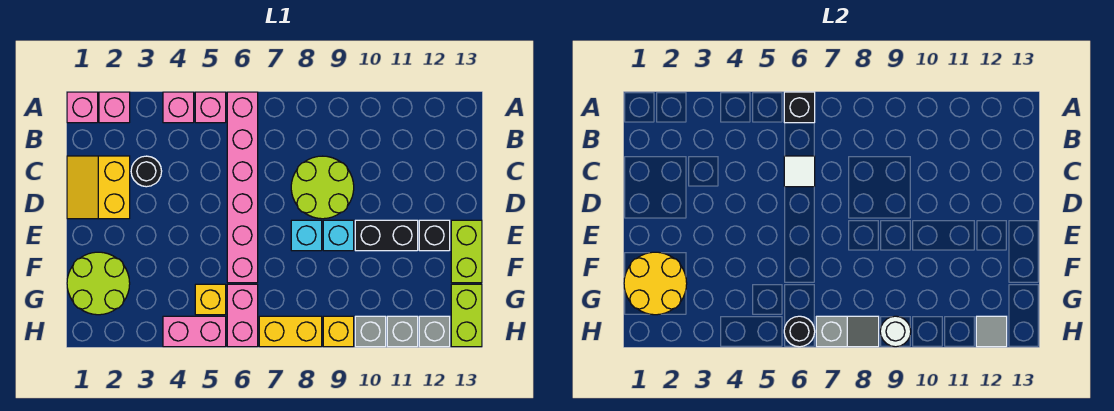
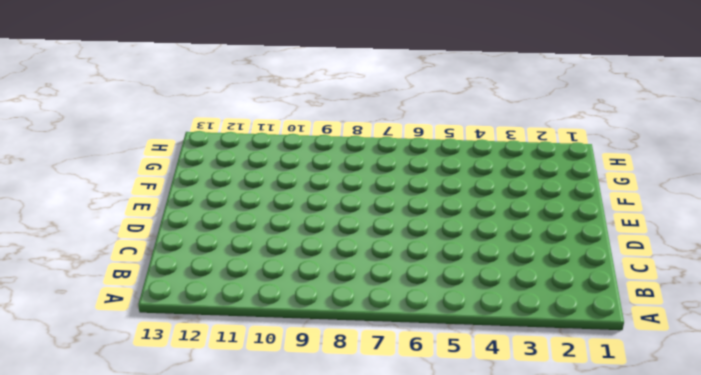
none -> pink 1x1 brick [67,92,98,123]
none -> pink 1x1 brick [99,92,130,123]
none -> pink 1x1 brick [163,92,194,123]
none -> pink 1x1 brick [195,92,226,123]

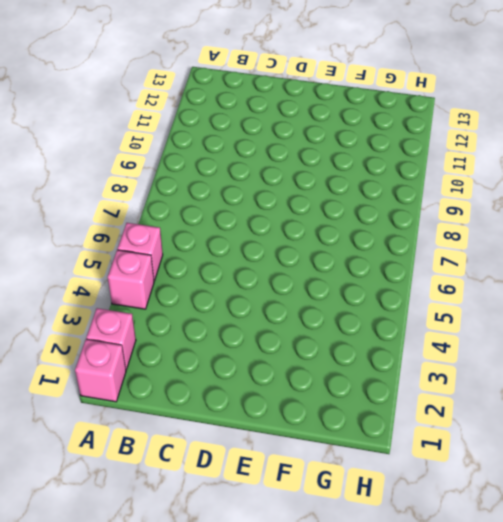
none -> pink 1x6 brick [227,92,258,283]
none -> yellow 2x2 slope [67,156,130,219]
none -> black 1x1 round brick [131,156,162,187]
none -> lime 2x2 round brick [291,156,354,219]

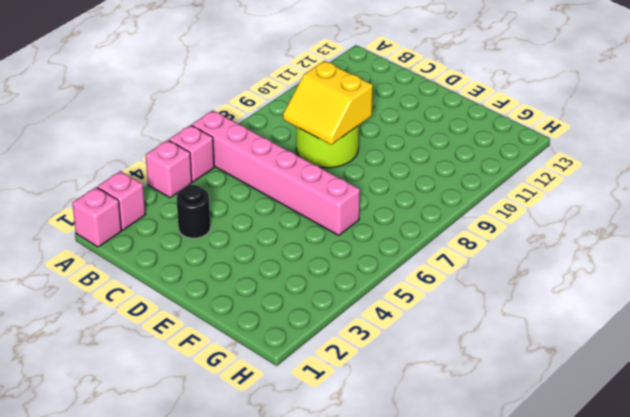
yellow 2x2 slope [283,61,373,145] -> yellow 2x2 slope moved to [67,156,130,219]
none -> cyan 1x1 brick [291,220,322,251]
none -> cyan 1x1 brick [323,220,354,251]
none -> black 1x2 brick [355,220,418,251]
none -> black 1x1 brick [419,220,450,251]

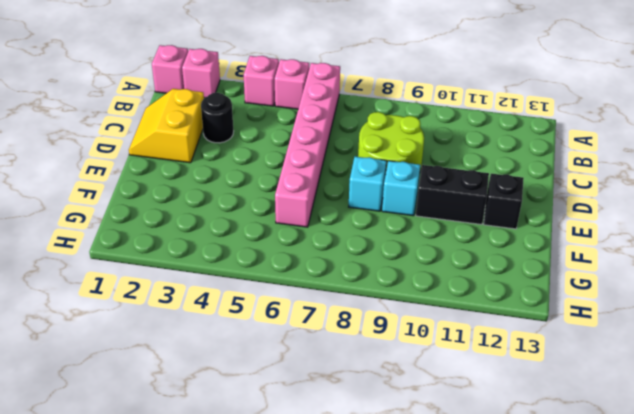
none -> lime 1x2 brick [451,220,482,283]
none -> lime 2x2 round brick [67,252,130,315]
none -> yellow 1x1 brick [195,284,226,315]
none -> pink 1x2 brick [227,284,258,347]

